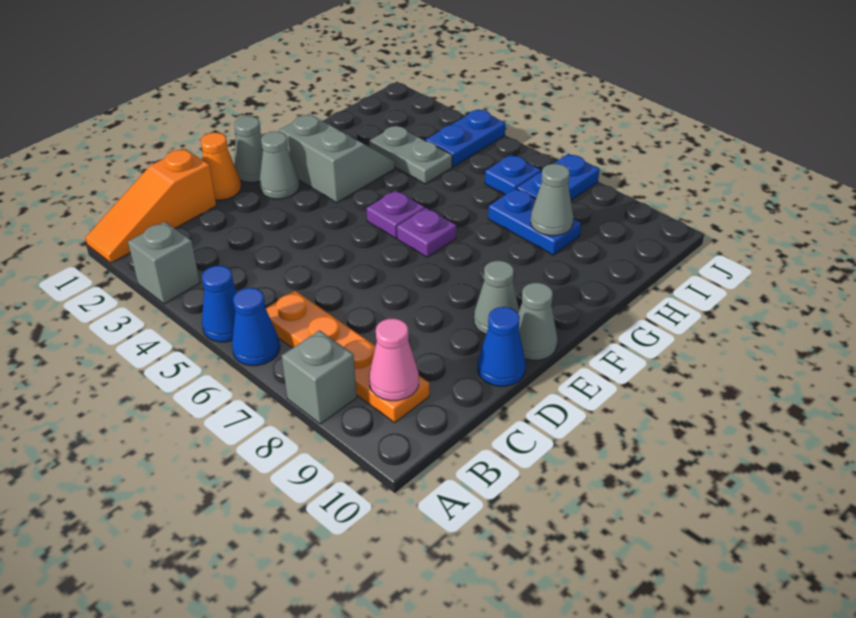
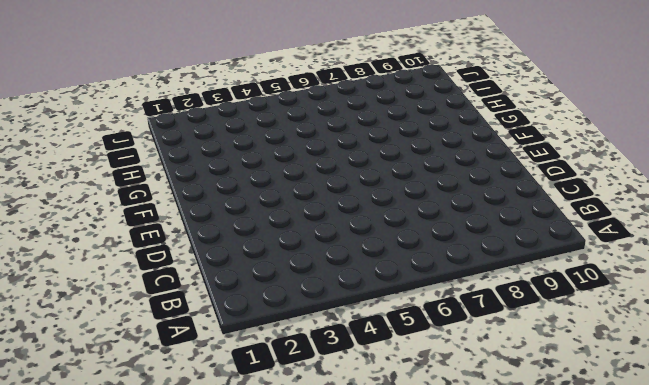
none -> orange 1x3 slope [85,149,216,263]
none -> grey 1x1 brick [128,222,200,304]
none -> blue 1x1 cone [202,266,237,342]

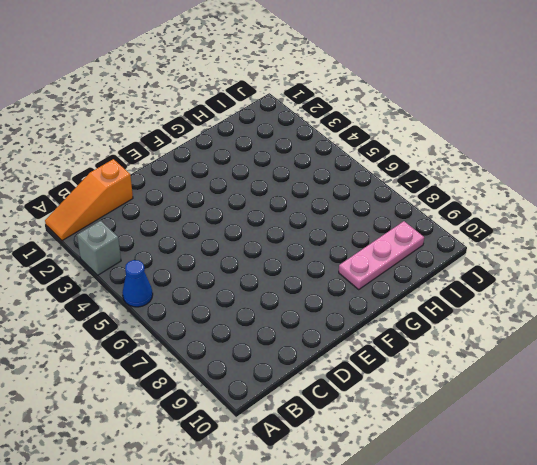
pink 1x3 plate [339,221,424,289] -> none
none -> blue 1x1 cone [232,288,280,366]
none -> grey 1x1 brick [282,330,357,424]
none -> orange 1x4 plate [266,290,429,422]

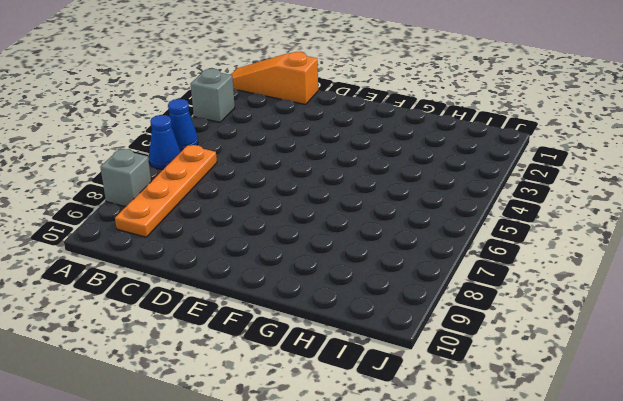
none -> orange 1x1 cone [201,133,241,200]
none -> blue 1x1 cone [478,307,526,386]
none -> grey 1x1 cone [234,116,263,182]

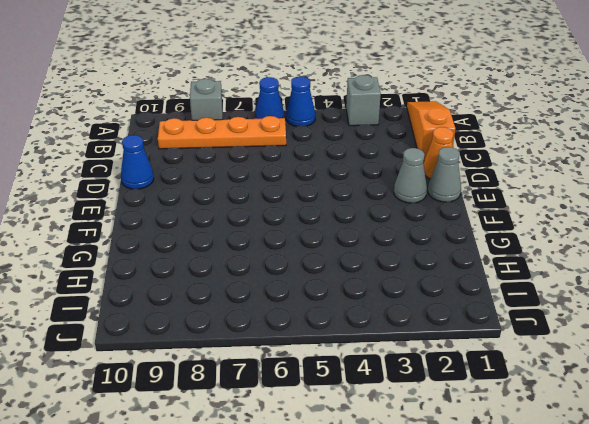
none -> grey 1x1 cone [474,261,519,335]
none -> grey 1x1 cone [518,283,557,360]
none -> grey 2x2 slope [279,114,395,203]

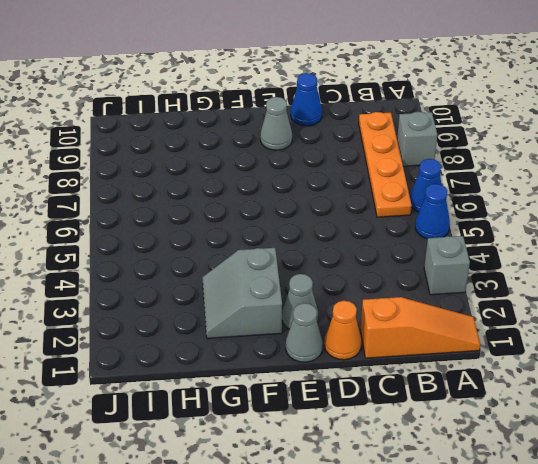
none -> grey 1x1 cone [518,283,557,360]
none -> purple 1x1 plate [366,190,425,238]
none -> purple 1x1 plate [397,208,456,257]

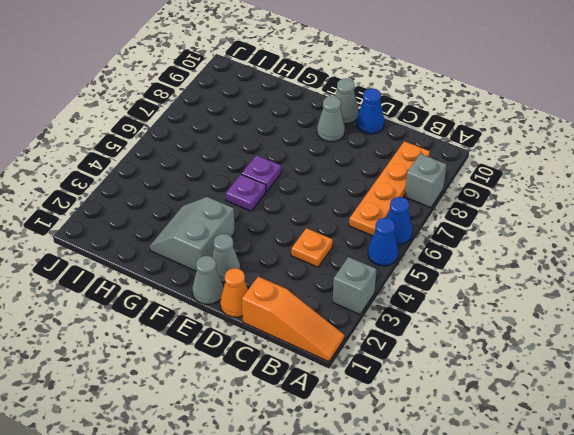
orange 1x1 plate [291,228,333,267] -> none
none -> grey 1x2 plate [369,126,452,184]
none -> blue 1x2 plate [488,188,581,255]
none -> blue 1x2 plate [426,109,505,167]

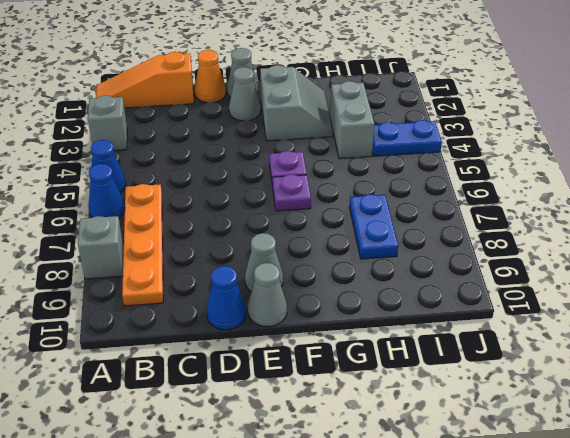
grey 1x2 brick [330,81,374,159] -> grey 1x2 plate [369,126,452,184]
none -> blue 1x1 plate [485,155,541,195]
none -> blue 1x2 plate [517,154,600,200]
none -> pink 1x1 cone [369,318,419,401]

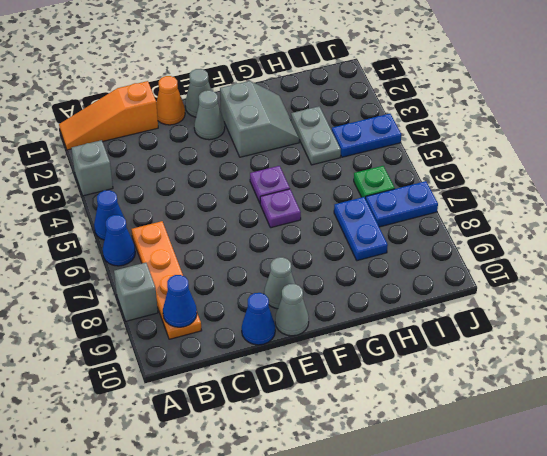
blue 1x1 cone [163,275,197,327] -> pink 1x1 cone [369,318,419,401]
green 1x1 plate [354,166,395,199] -> blue 1x1 plate [485,155,541,195]
none -> grey 1x1 cone [531,164,573,236]

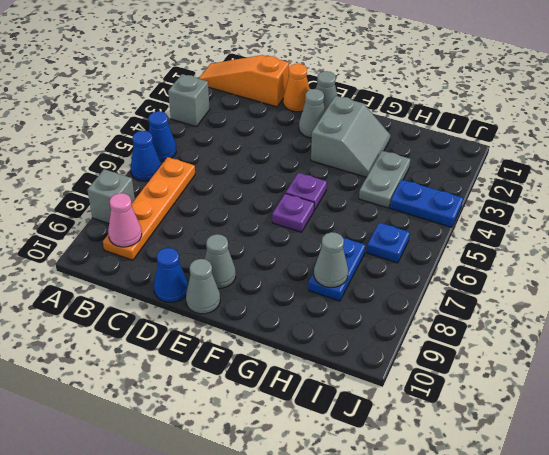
none -> blue 1x2 plate [517,154,600,200]

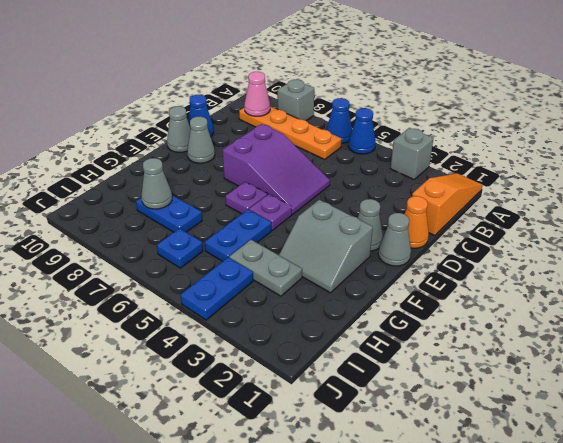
purple 2x3 slope [223,124,330,214] -> none
blue 1x2 plate [205,210,271,261] -> blue 1x2 plate moved to [517,154,600,200]

